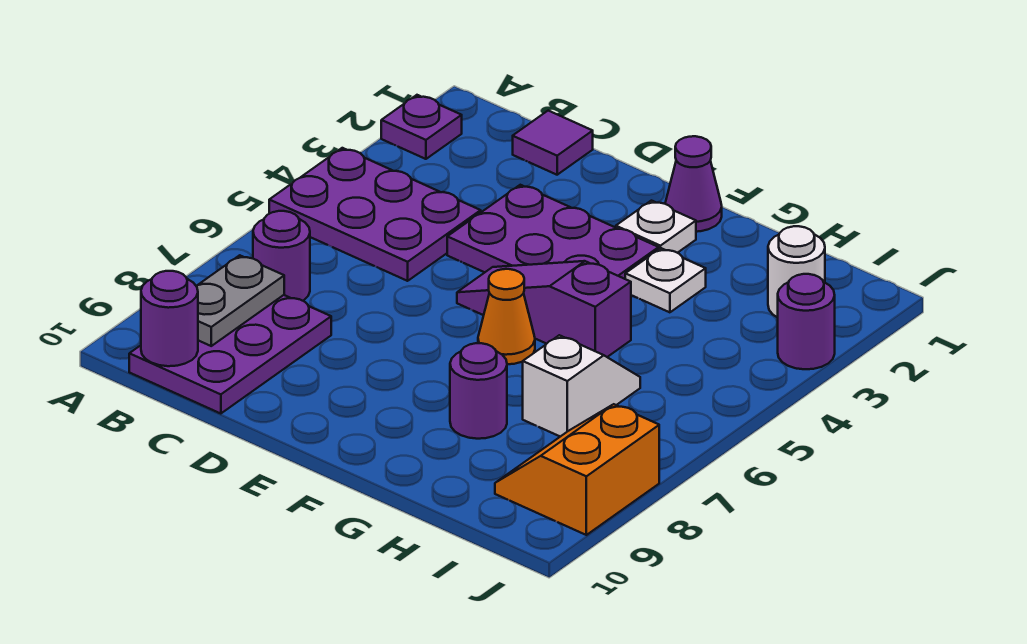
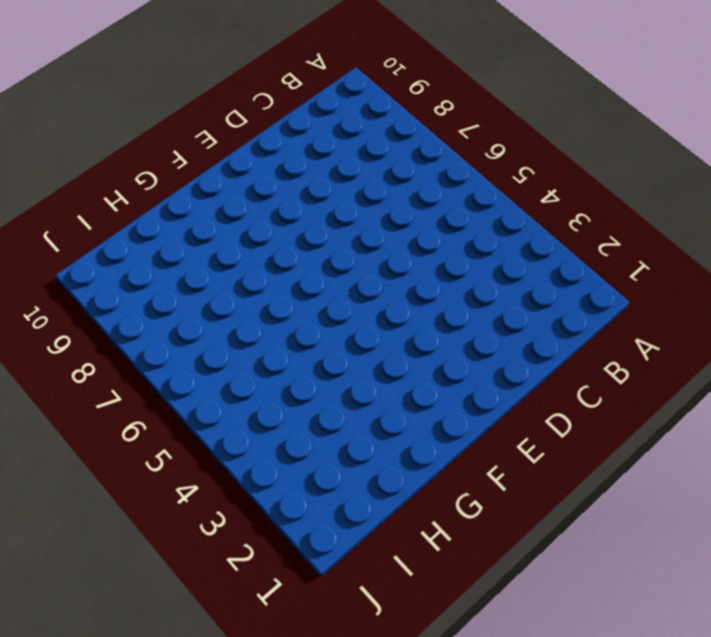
none -> purple 1x1 plate [381,95,462,159]
none -> purple 2x3 plate [269,148,481,281]
none -> purple 1x1 round brick [253,211,310,301]

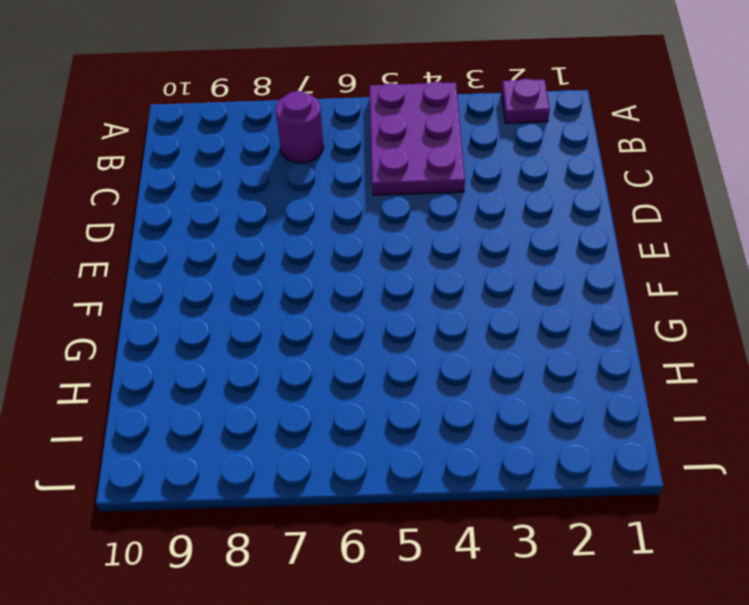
none -> purple 2x3 plate [129,295,331,414]
none -> purple 1x1 tile [513,111,593,175]
none -> purple 2x3 plate [447,185,659,279]

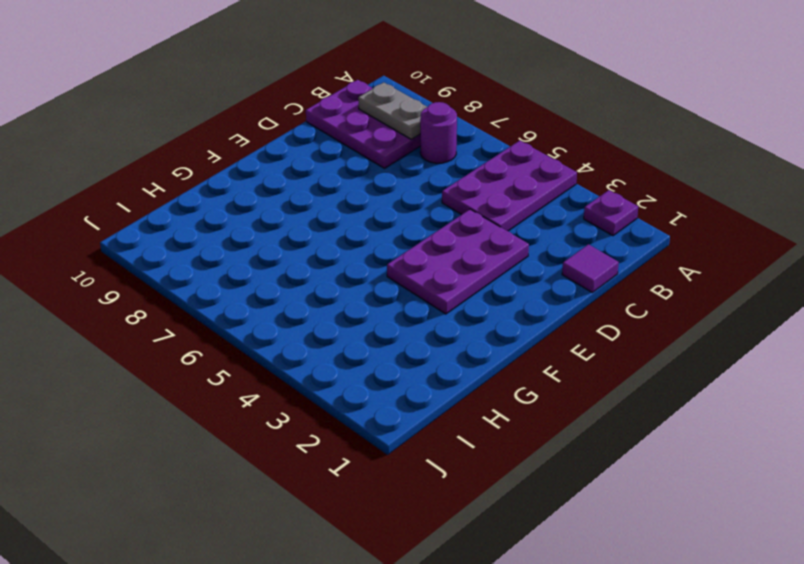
none -> purple 1x3 slope [457,261,631,357]
none -> purple 1x1 cone [665,136,722,232]
none -> white 1x1 plate [616,201,696,253]

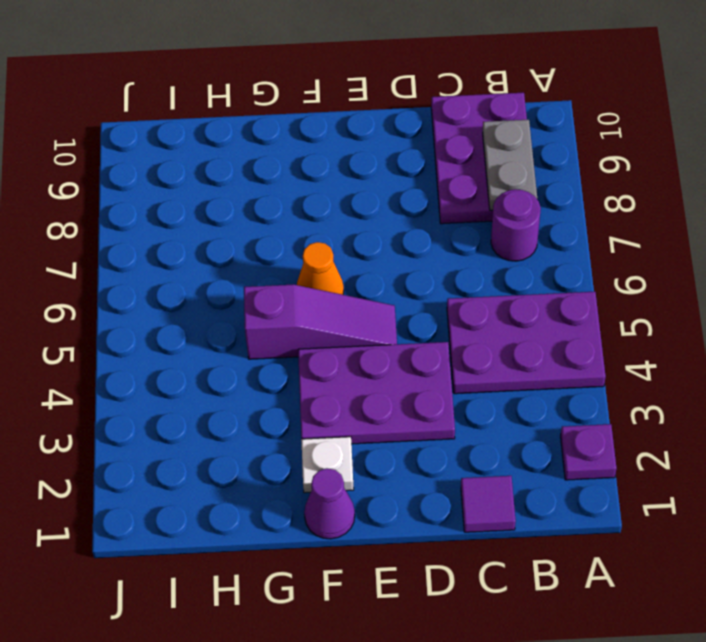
none -> white 1x1 plate [625,248,706,312]
none -> purple 1x1 round brick [450,343,507,439]
none -> white 1x2 slope [523,335,640,437]

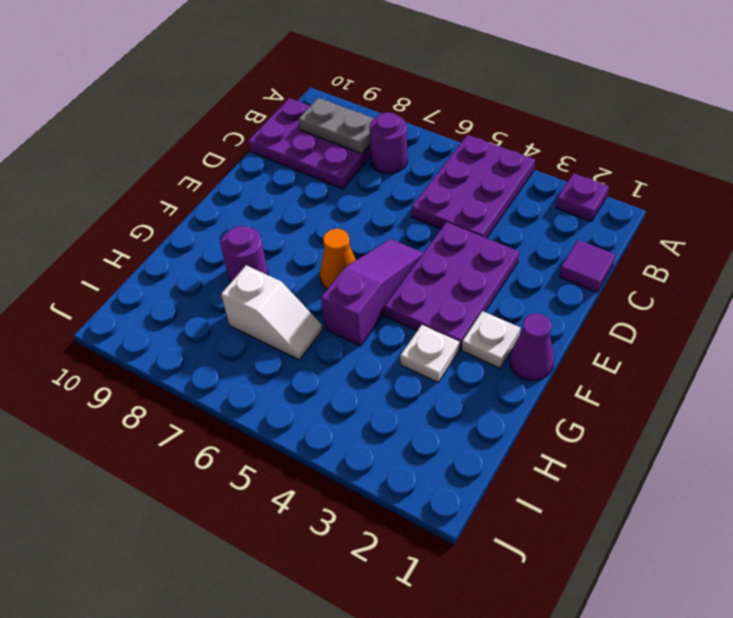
none -> white 1x1 round brick [768,226,825,317]
none -> orange 2x2 slope [495,404,659,535]
none -> purple 1x1 round brick [778,274,835,369]

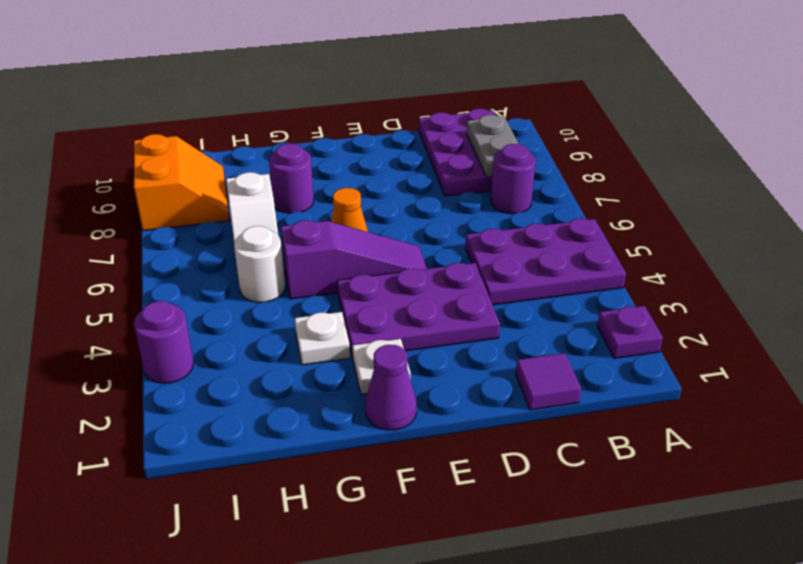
white 1x1 round brick [234,226,285,302] -> white 1x1 round brick moved to [768,226,825,317]
none -> purple 1x1 round brick [141,271,198,366]

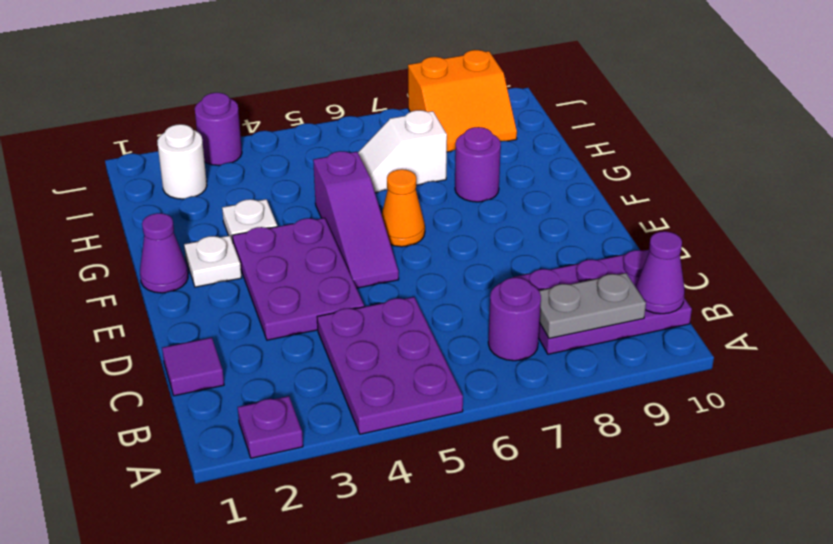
purple 1x1 cone [636,231,685,314] -> purple 1x1 round brick [141,271,198,366]

